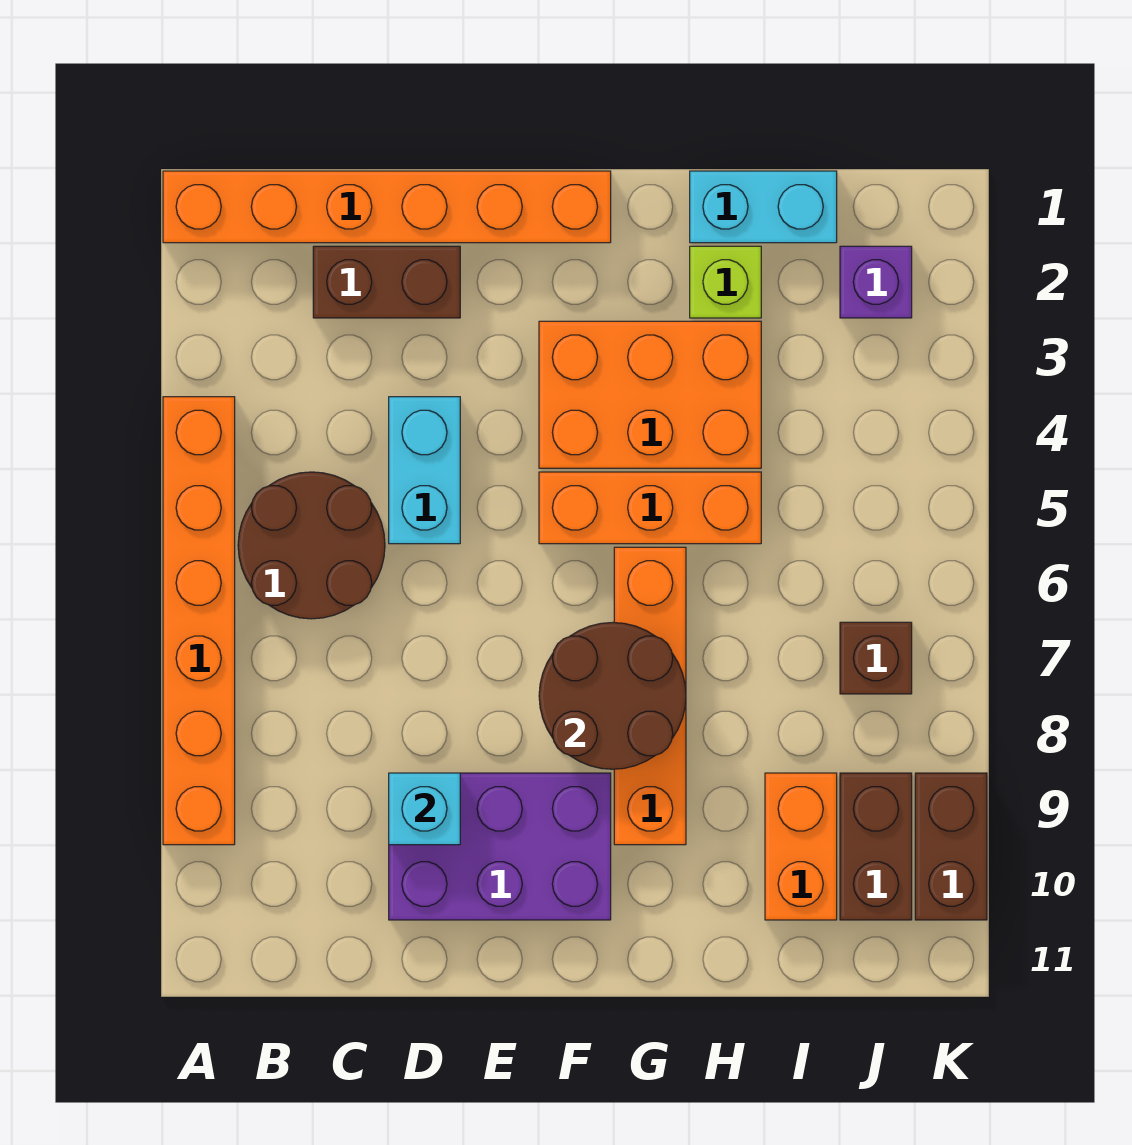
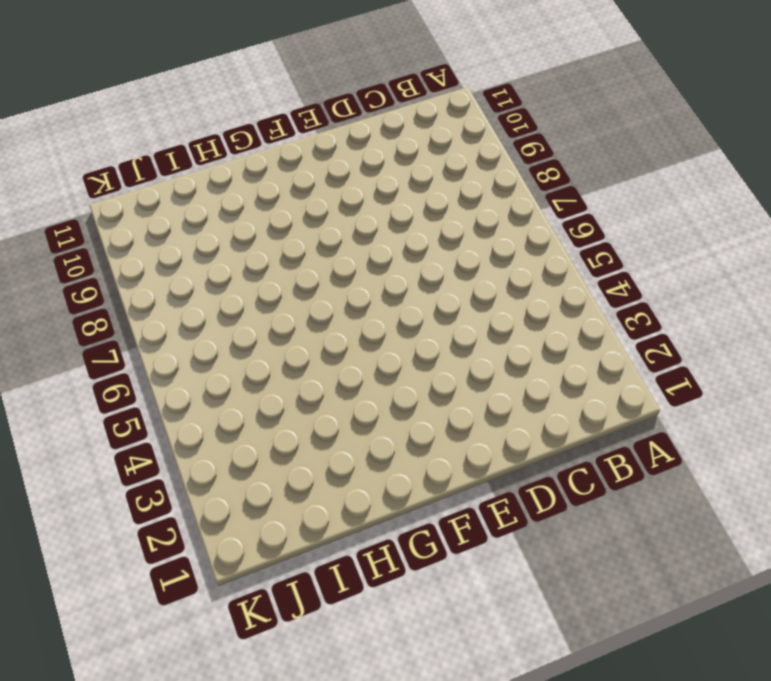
none -> orange 1x6 brick [163,171,611,243]
none -> orange 1x6 brick [163,397,235,845]
none -> brown 2x2 round brick [238,472,385,619]

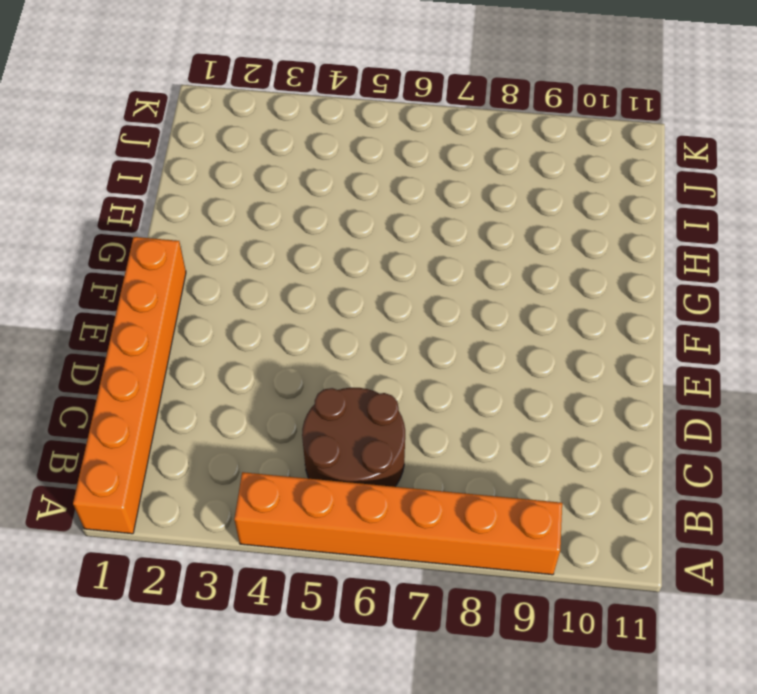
none -> brown 1x2 brick [313,246,460,318]
none -> cyan 1x2 brick [389,397,460,544]
none -> purple 2x3 brick [389,773,611,920]

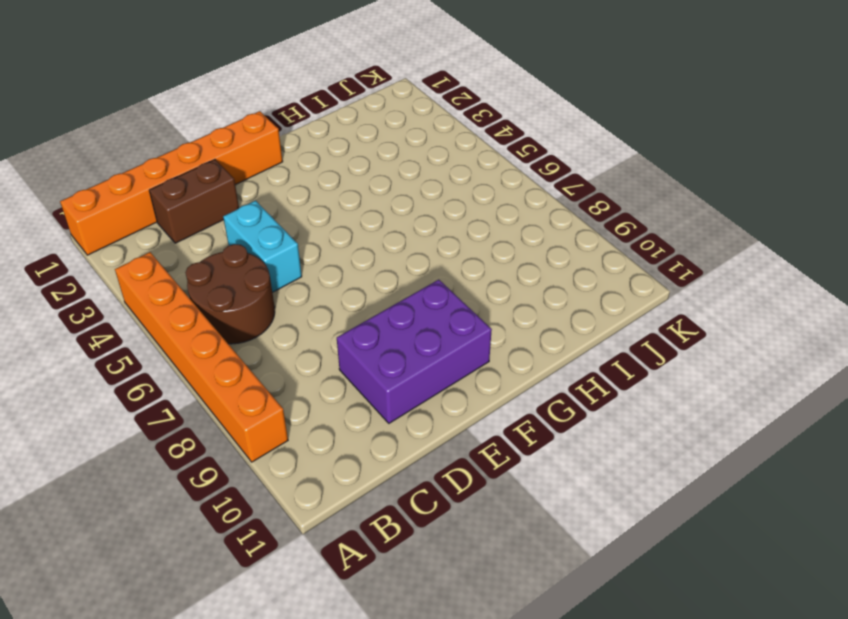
none -> orange 2x3 brick [539,321,761,468]
none -> orange 1x3 brick [539,472,761,544]
none -> orange 1x4 brick [614,547,686,845]

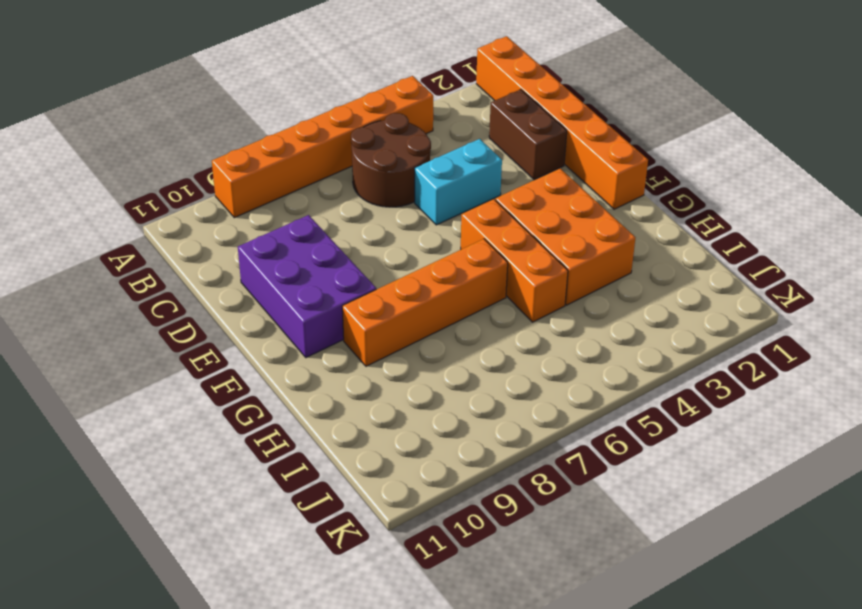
none -> cyan 1x2 brick [690,171,837,243]
none -> lime 1x1 brick [690,246,761,318]
none -> orange 1x2 brick [765,773,837,920]

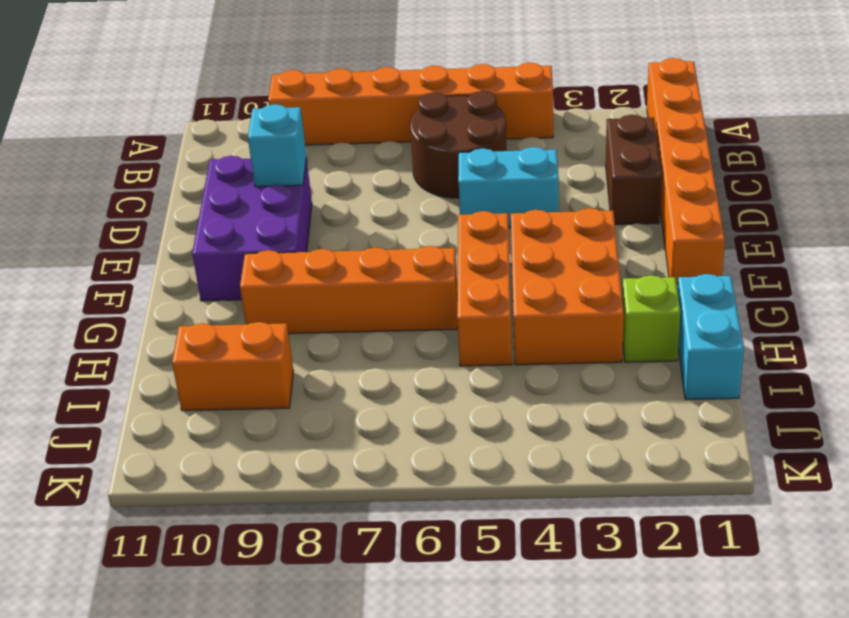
none -> purple 1x1 brick [840,246,912,318]
none -> brown 1x1 brick [840,622,912,694]
none -> brown 1x2 brick [840,773,912,920]

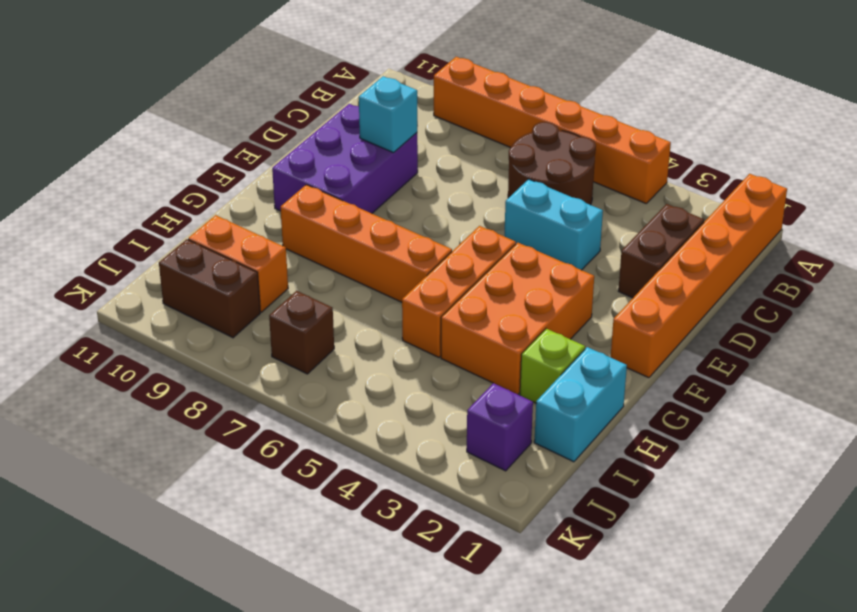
none -> brown 1x2 brick [915,773,987,920]
none -> brown 2x2 round brick [539,622,686,769]

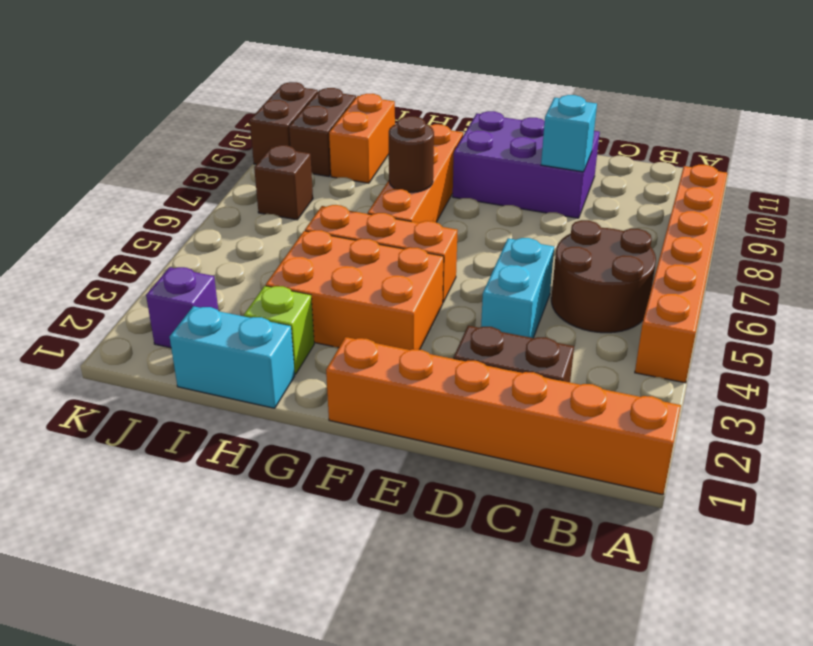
brown 1x1 round brick [389,116,434,192] -> brown 2x2 round brick [539,622,686,769]

